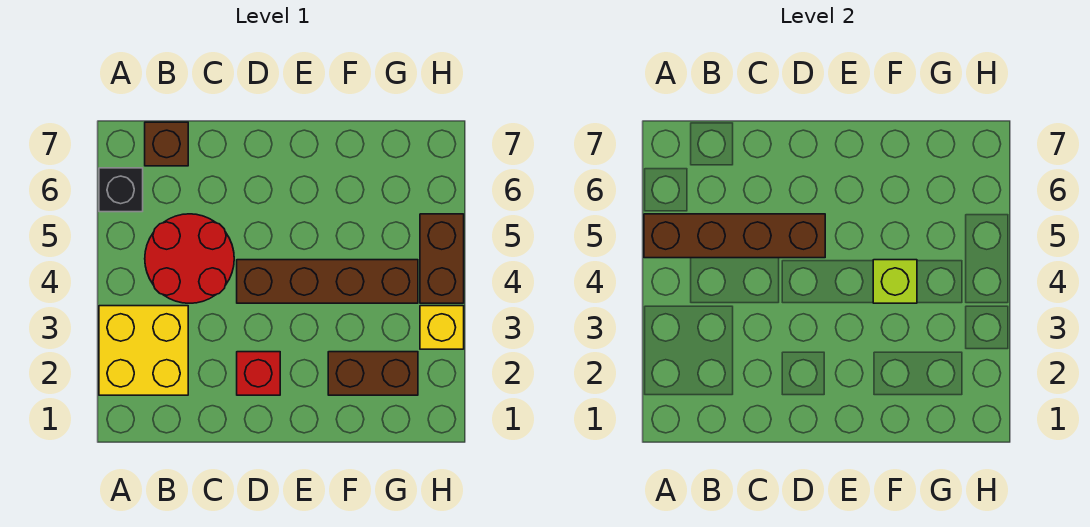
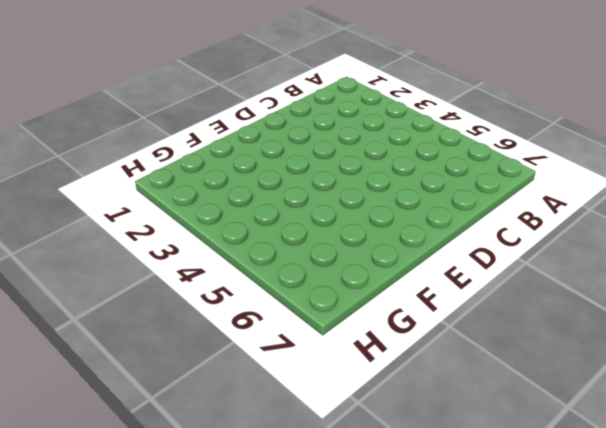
none -> yellow 2x2 brick [99,306,188,395]
none -> black 1x1 brick [99,168,143,212]

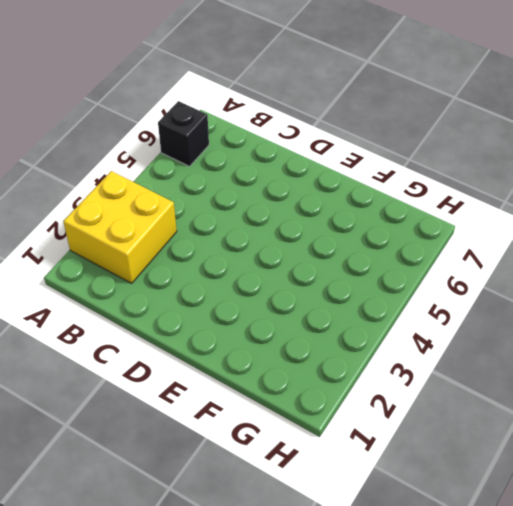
none -> red 2x2 round brick [145,214,234,303]
none -> brown 1x1 brick [145,122,188,166]

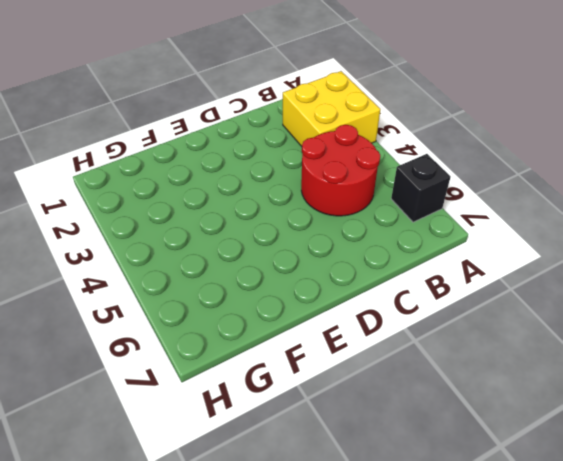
none -> brown 1x1 brick [145,122,188,166]
none -> red 1x1 brick [237,352,280,395]

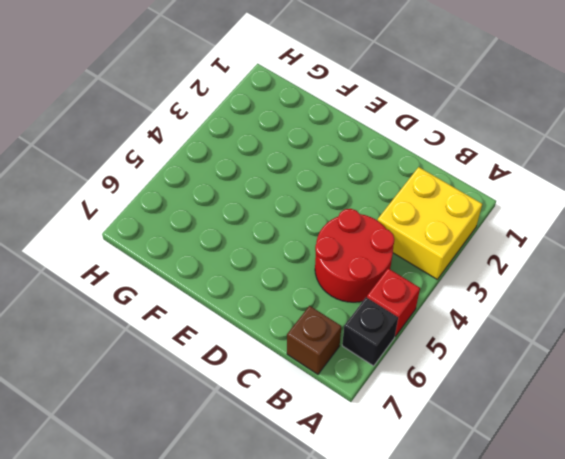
red 1x1 brick [367,268,420,336] -> red 1x1 brick moved to [237,352,280,395]
none -> brown 1x4 brick [237,260,418,303]
none -> brown 1x2 brick [328,352,418,395]

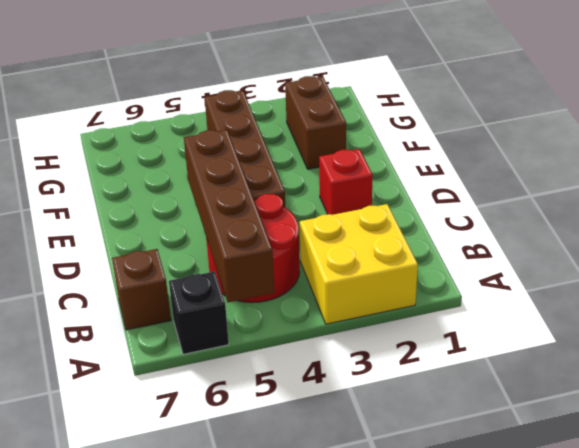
none -> yellow 1x1 brick [420,306,464,349]
none -> brown 1x2 brick [420,214,464,303]

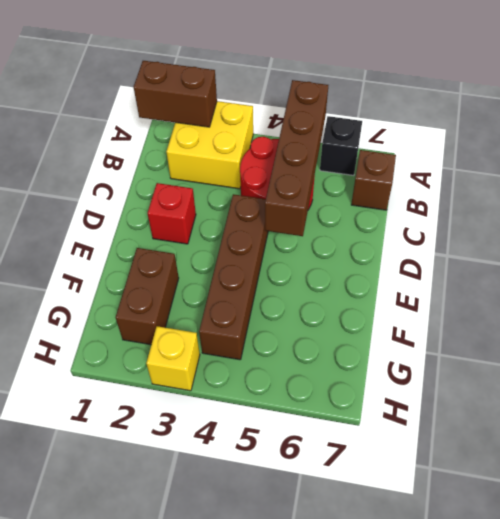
brown 1x2 brick [134,61,217,127] -> brown 1x2 brick moved to [420,214,464,303]
none -> lime 1x1 brick [873,260,917,303]

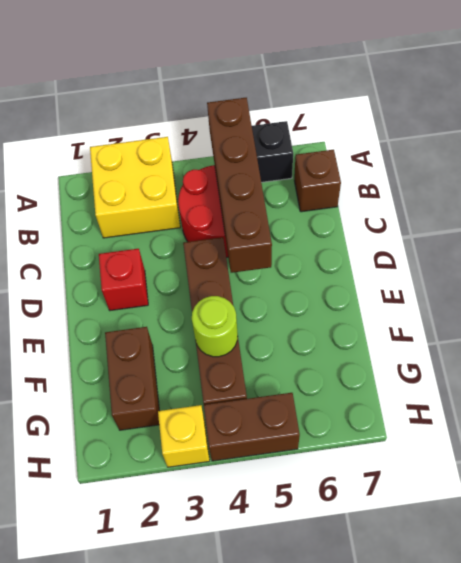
lime 1x1 round brick [192,296,238,357] -> lime 1x1 brick [873,260,917,303]

